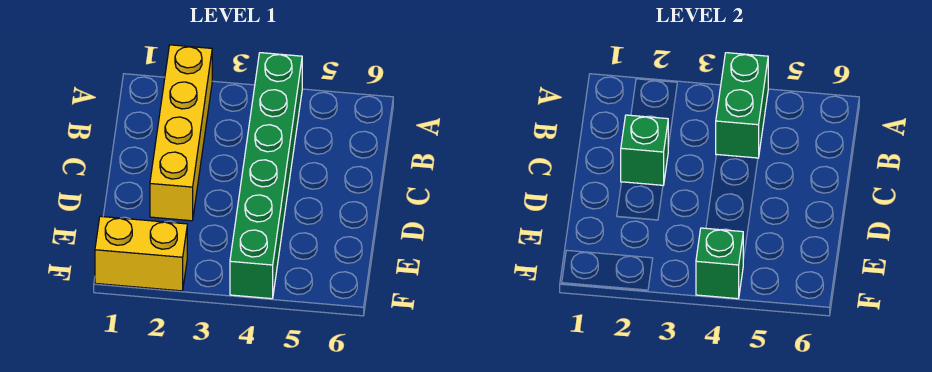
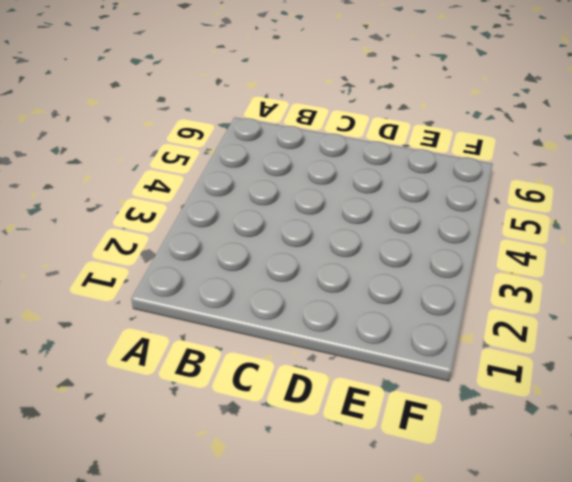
none -> yellow 1x4 brick [150,45,212,221]
none -> green 1x6 brick [230,53,302,299]

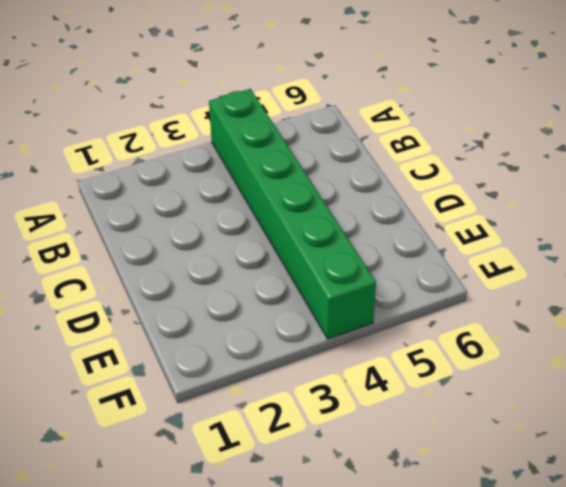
none -> yellow 1x4 brick [150,45,212,221]
none -> yellow 1x2 brick [95,216,187,291]

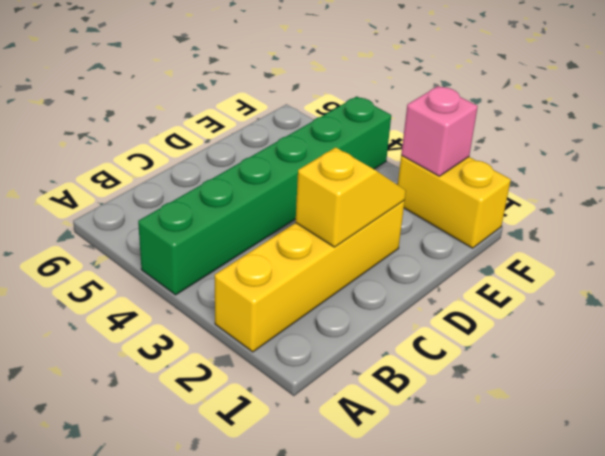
yellow 1x2 slope [296,147,406,247] -> green 1x1 brick [621,115,668,185]
pink 1x1 brick [401,86,478,176] -> none
none -> green 1x2 brick [716,53,768,158]
none -> green 1x1 brick [696,228,743,299]

